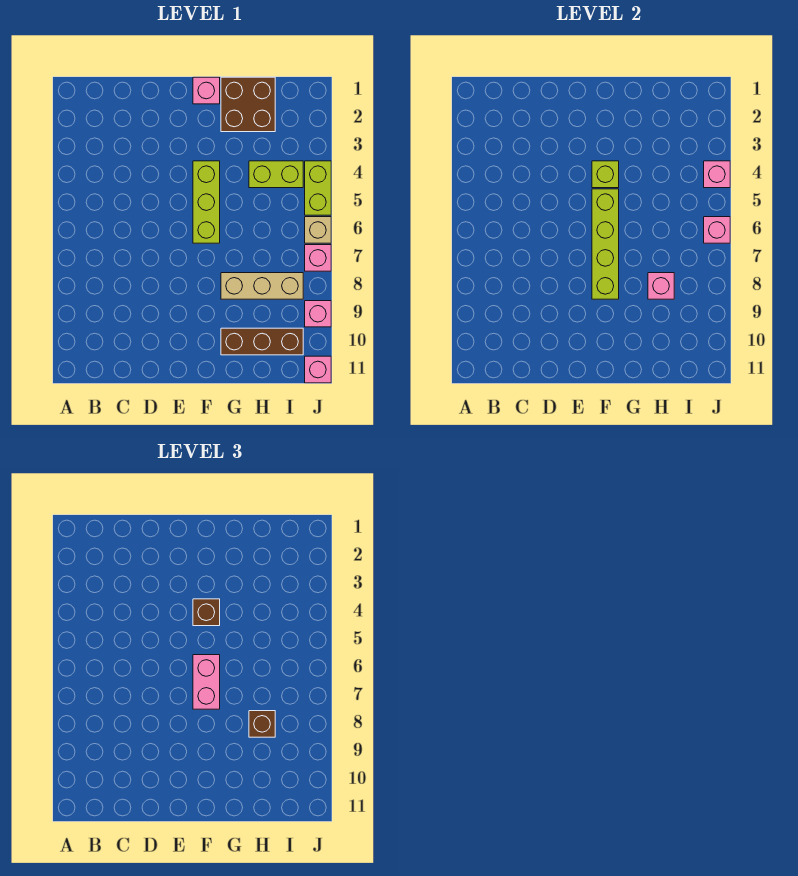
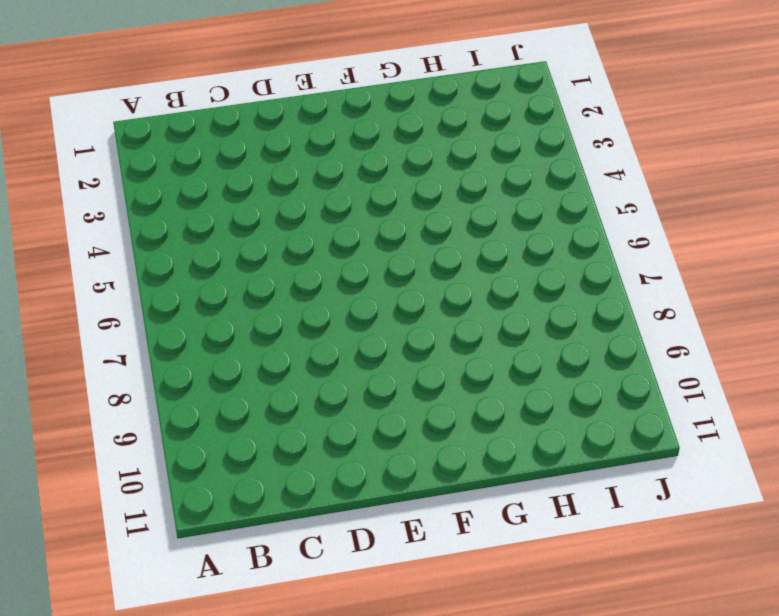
none -> pink 1x1 brick [193,77,220,104]
none -> lime 1x3 brick [193,161,220,243]
none -> brown 2x2 brick [221,77,275,132]

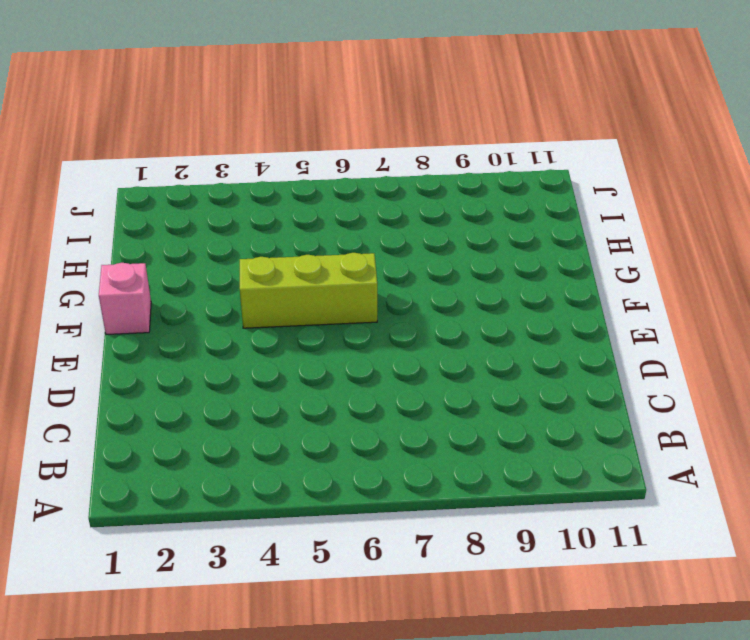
none -> brown 2x2 brick [221,77,275,132]
none -> tan 1x3 brick [221,273,303,299]
none -> brown 1x3 brick [221,328,303,355]

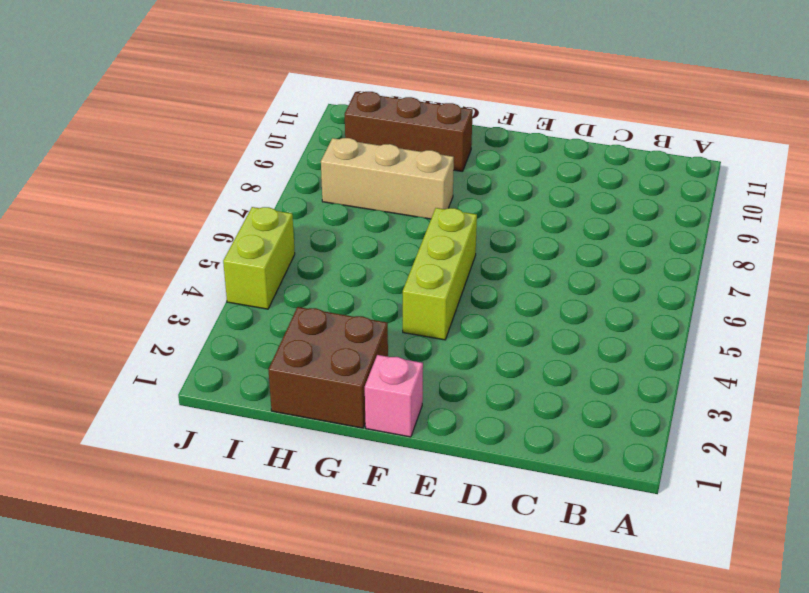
none -> lime 1x2 brick [249,161,303,188]
none -> tan 1x1 brick [305,217,331,243]
none -> pink 1x1 brick [305,245,331,271]

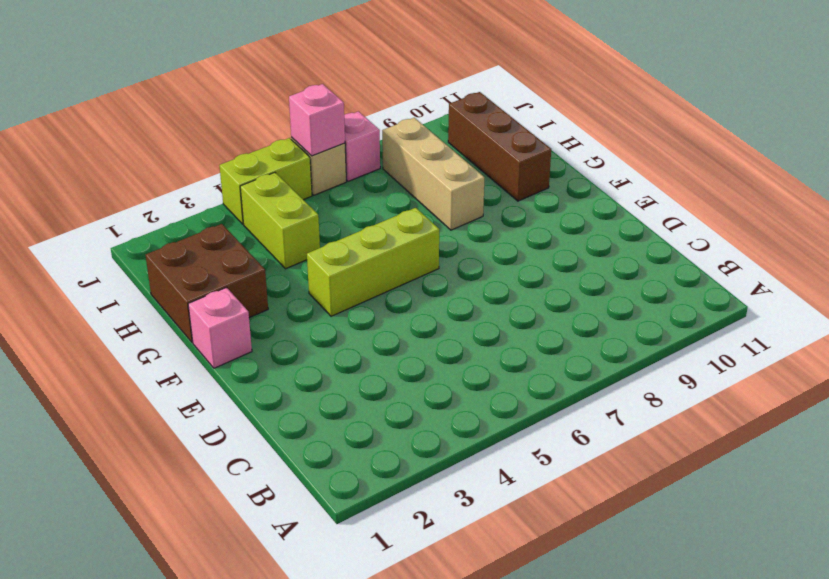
none -> pink 1x1 brick [305,301,331,327]
none -> pink 1x1 brick [305,356,331,383]
none -> lime 1x1 brick [592,161,619,188]

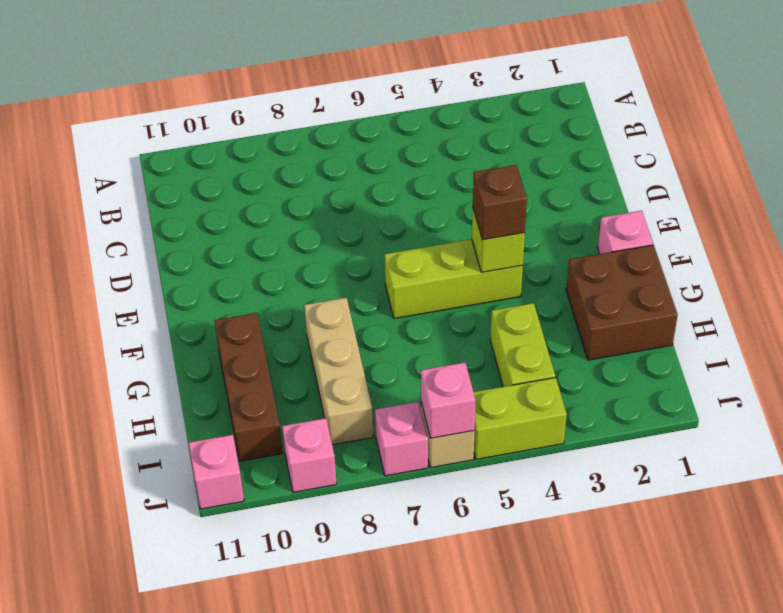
none -> lime 1x4 brick [592,189,619,299]
none -> pink 1x1 brick [648,273,674,299]
none -> pink 1x1 brick [704,161,730,188]

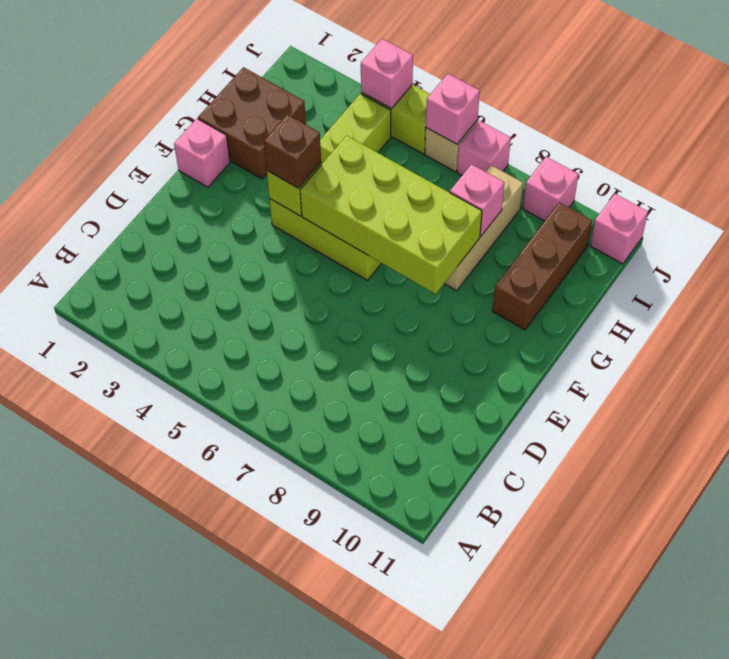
lime 2x4 brick [300,136,482,294] -> lime 1x4 brick [592,189,619,299]
none -> pink 1x2 brick [193,655,220,709]
none -> brown 1x1 brick [249,711,275,737]

